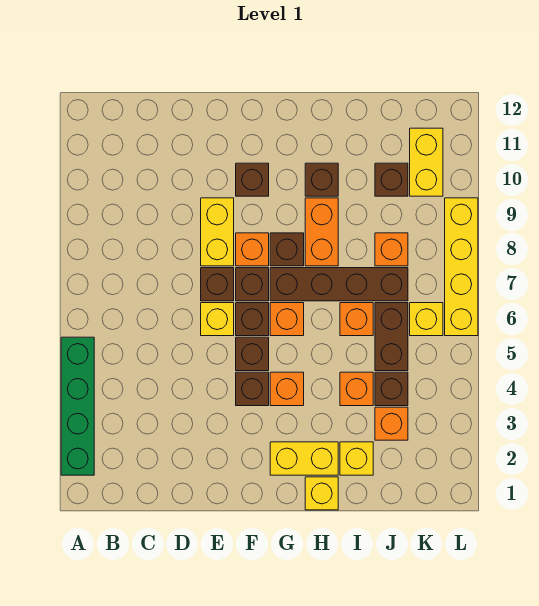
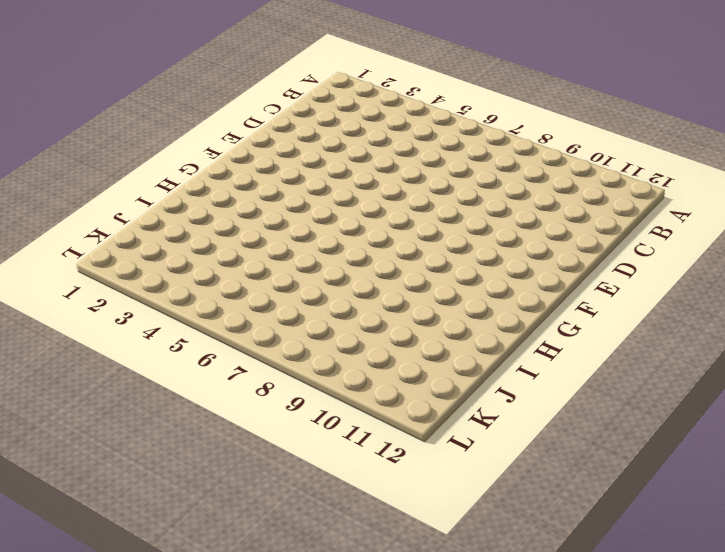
none -> green 1x4 brick [61,337,94,475]
none -> yellow 1x1 brick [201,303,234,336]
none -> brown 1x1 brick [201,268,234,301]

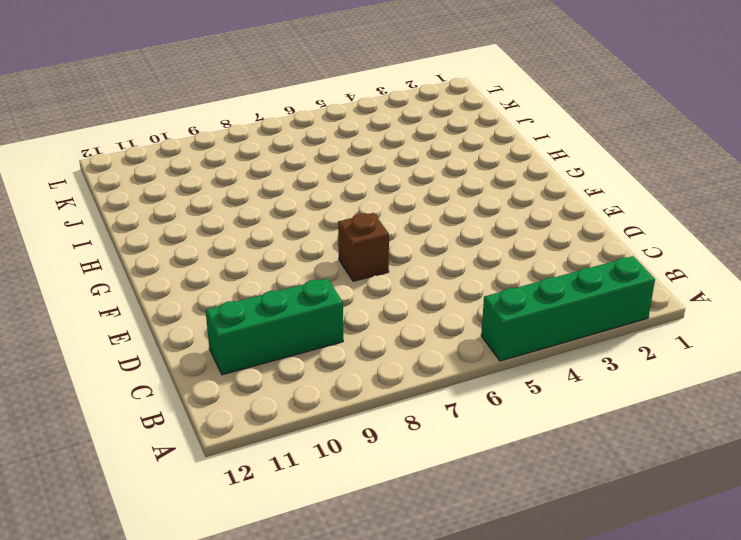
green 1x3 brick [206,278,343,375] -> none
none -> yellow 1x1 brick [201,303,234,336]
none -> yellow 1x2 brick [201,198,234,266]
none -> brown 1x1 brick [236,372,269,406]

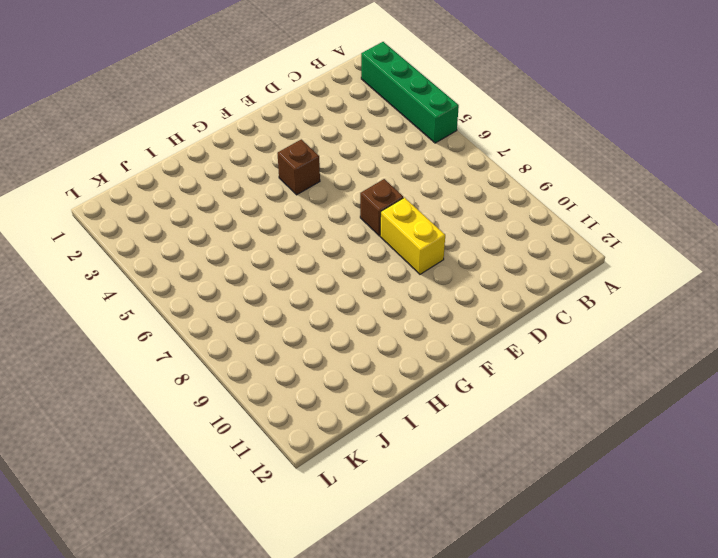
none -> yellow 1x1 brick [201,303,234,336]
none -> brown 1x1 brick [236,337,269,371]
none -> brown 1x1 brick [236,303,269,336]

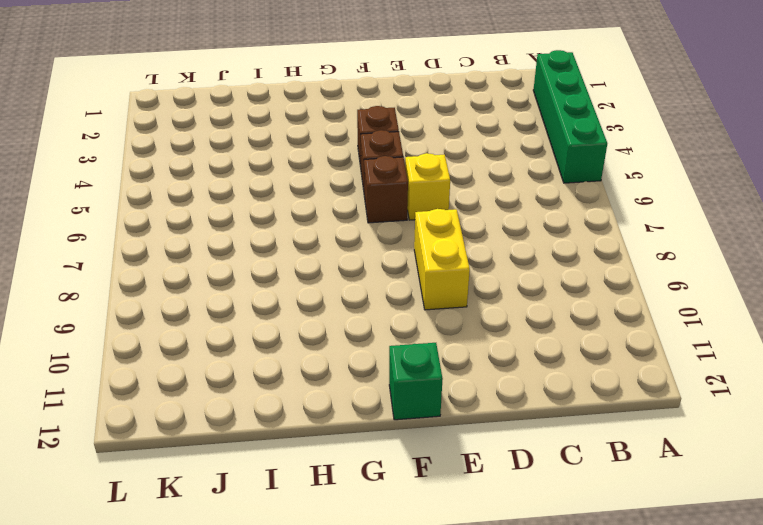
green 1x1 brick [389,343,443,420] -> none
none -> brown 1x1 brick [201,268,234,301]
none -> brown 1x1 brick [236,268,269,301]
none -> orange 1x1 brick [236,233,269,266]

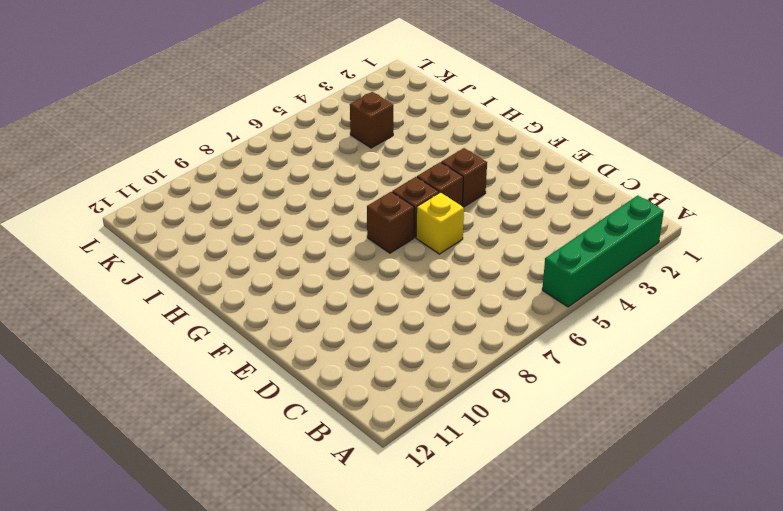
none -> brown 1x1 brick [201,268,234,301]
none -> yellow 1x2 brick [201,198,234,266]
none -> orange 1x1 brick [236,233,269,266]

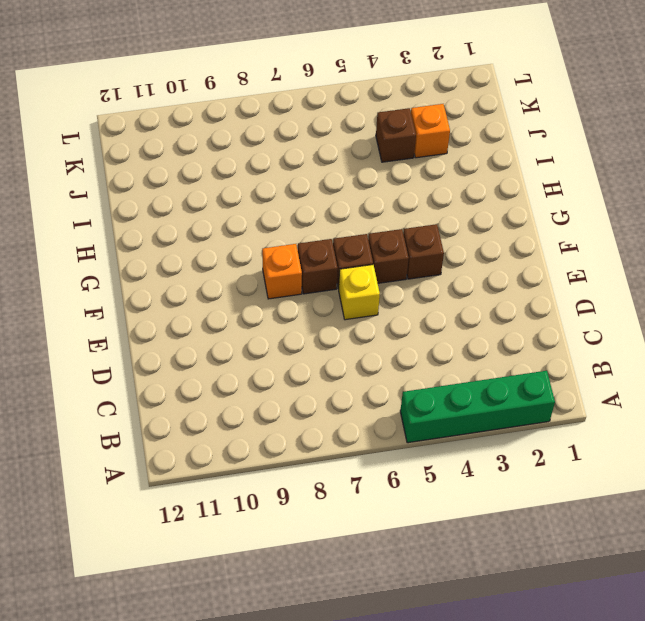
none -> brown 1x1 brick [201,268,234,301]
none -> yellow 1x2 brick [201,198,234,266]
none -> brown 1x1 brick [236,163,269,196]

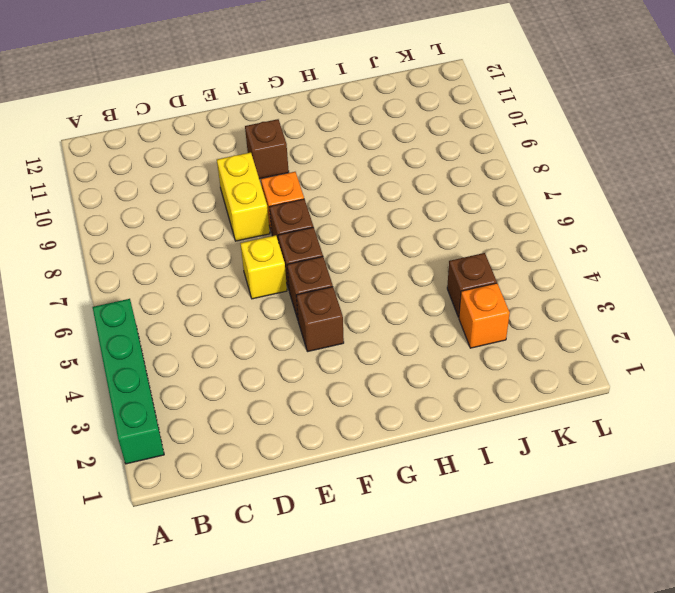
none -> brown 1x1 brick [201,268,234,301]
none -> yellow 1x2 brick [270,442,338,475]
none -> orange 1x1 brick [270,372,304,406]

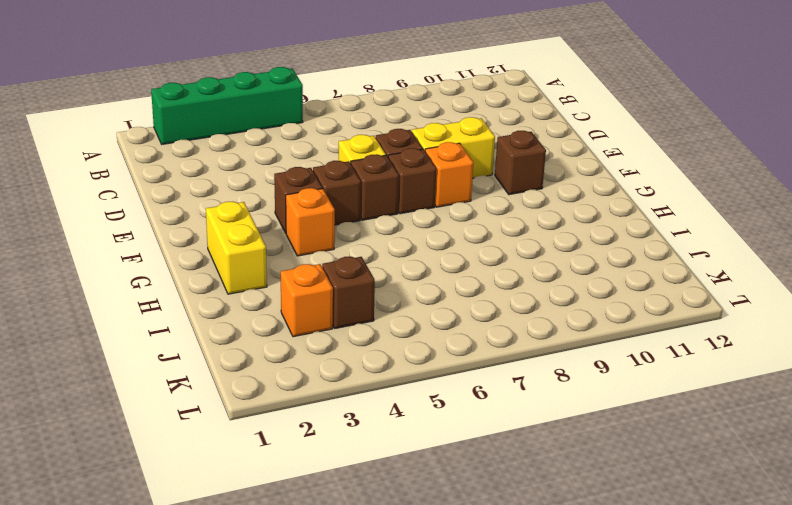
none -> orange 1x1 brick [270,303,304,336]
none -> brown 1x4 brick [270,268,408,301]
none -> brown 1x1 brick [270,233,304,266]

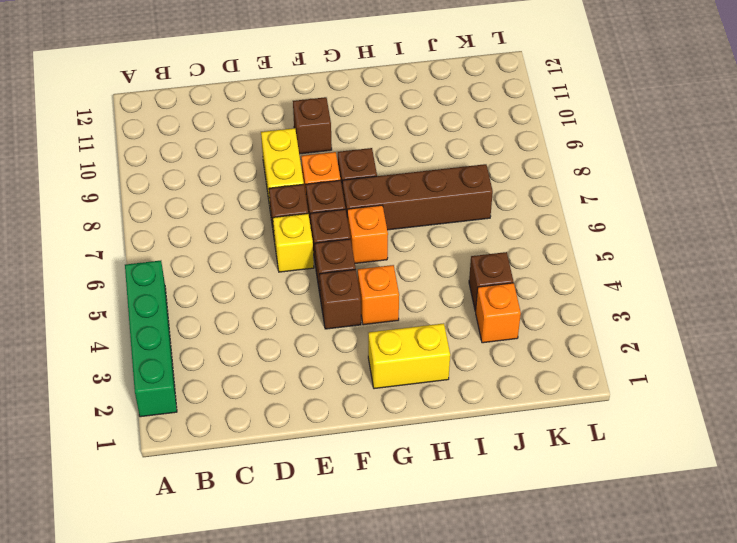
none -> yellow 1x1 brick [305,477,338,510]
none -> orange 1x2 brick [305,198,338,266]
none -> brown 1x1 brick [305,163,338,196]

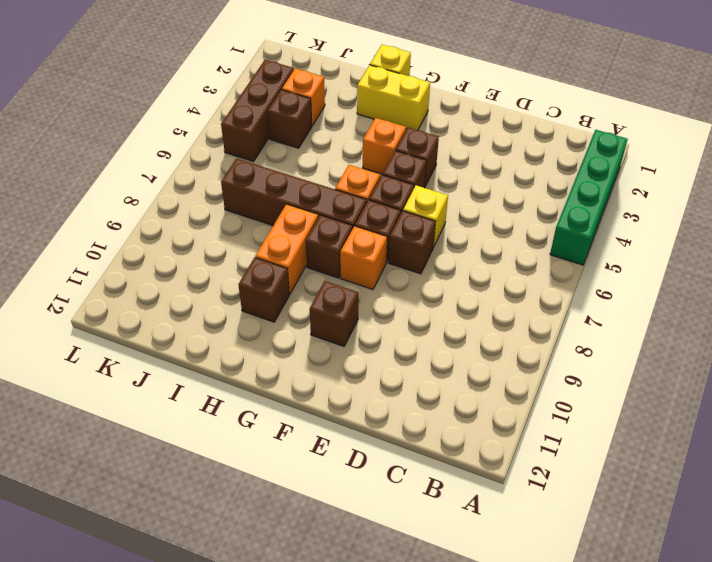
brown 1x3 brick [221,60,294,161] -> none
none -> yellow 1x2 brick [201,198,234,266]
none -> yellow 1x1 brick [340,442,373,475]
none -> orange 1x1 brick [340,372,373,406]

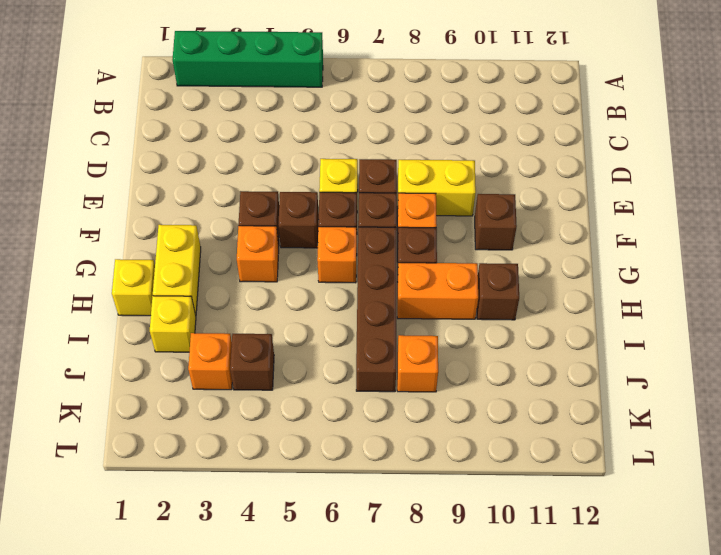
none -> orange 1x1 brick [340,372,373,406]
none -> orange 1x1 brick [340,303,373,336]
none -> brown 1x2 brick [375,303,408,371]

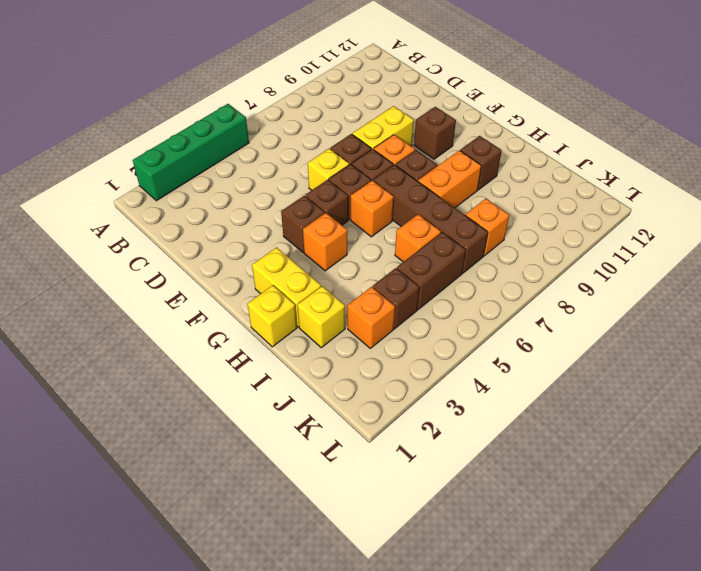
none -> orange 1x1 brick [340,372,373,406]
none -> brown 1x1 brick [375,163,408,196]
none -> yellow 1x1 brick [410,303,443,336]

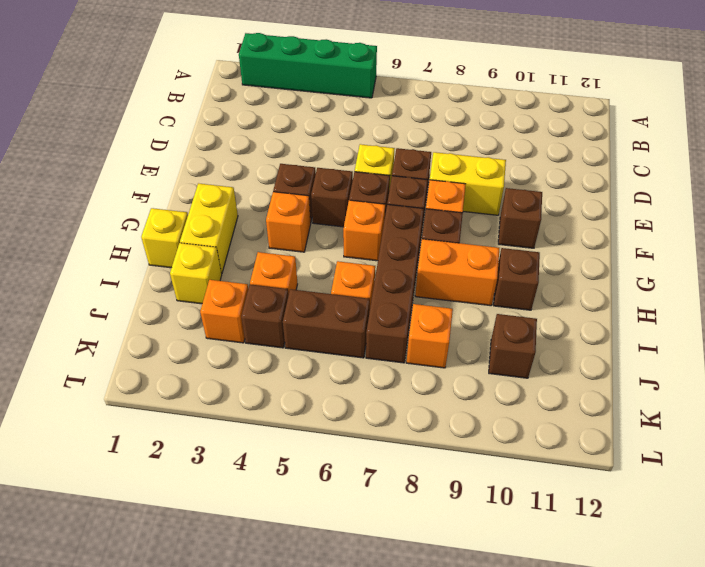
none -> yellow 1x1 brick [410,303,443,336]
none -> yellow 1x2 brick [410,128,443,196]
none -> yellow 1x4 brick [445,198,478,336]

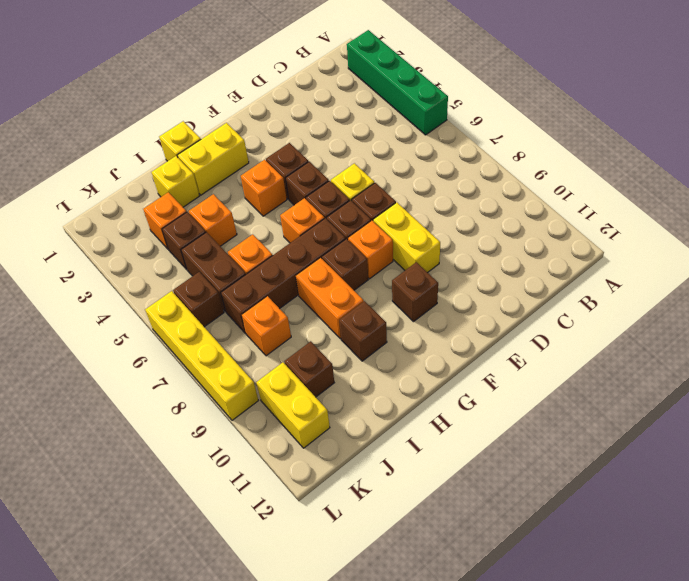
brown 1x1 brick [173,272,224,327] -> yellow 1x1 brick [410,303,443,336]

